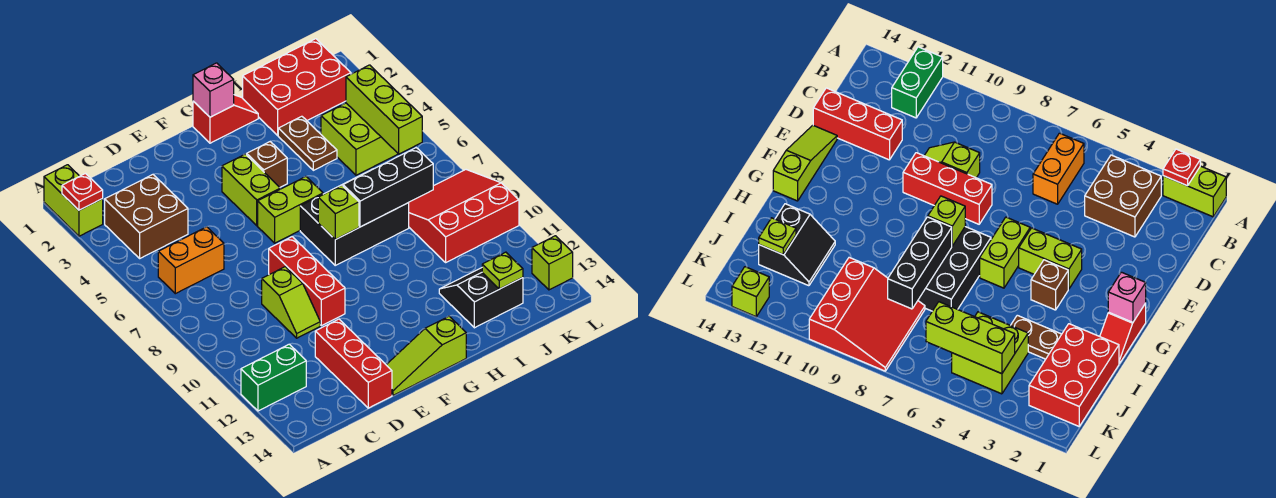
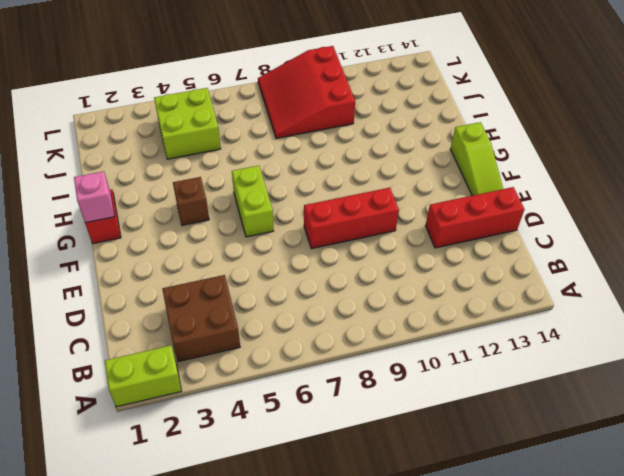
none -> green 1x2 brick [241,344,306,411]
none -> orange 1x2 brick [158,227,224,294]
none -> lime 1x2 slope [262,267,320,338]

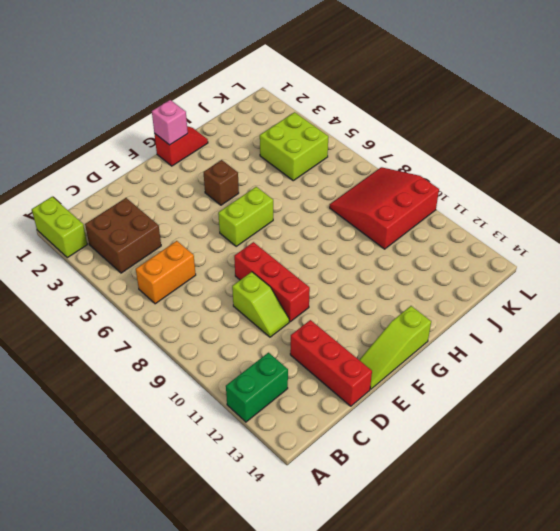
none -> lime 1x2 brick [222,154,280,226]
none -> black 2x3 brick [300,170,409,265]
none -> red 2x3 brick [243,39,351,135]

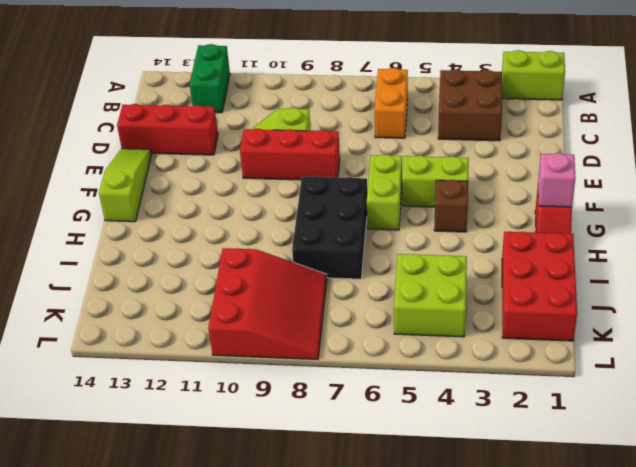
none -> brown 1x2 plate [278,116,337,170]
none -> black 2x2 slope [439,268,523,328]
none -> lime 1x1 brick [532,236,573,290]

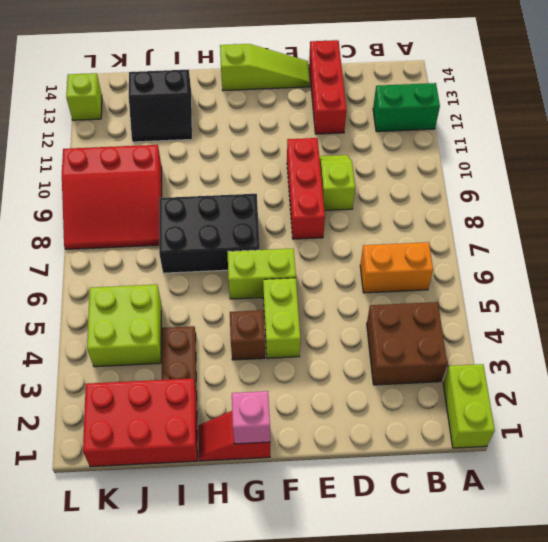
none -> red 1x1 plate [62,174,103,210]
none -> lime 1x1 brick [318,185,359,240]
none -> black 1x3 brick [343,148,433,227]

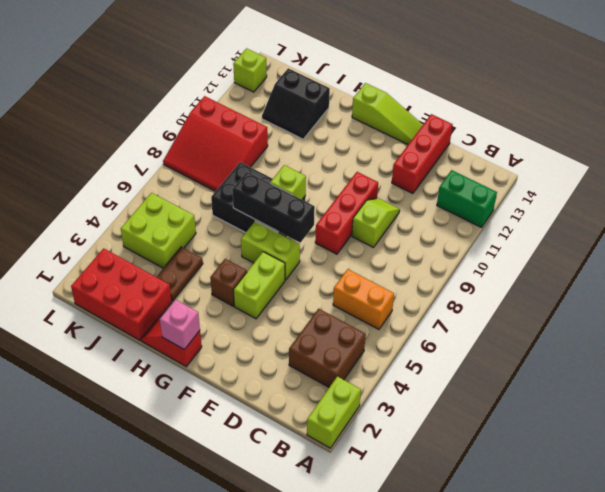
black 1x3 brick [232,172,315,243] -> black 1x3 brick moved to [343,148,433,227]
none -> red 1x1 plate [62,174,103,210]
none -> lime 1x1 plate [482,252,523,289]
none -> lime 1x3 brick [346,65,422,154]

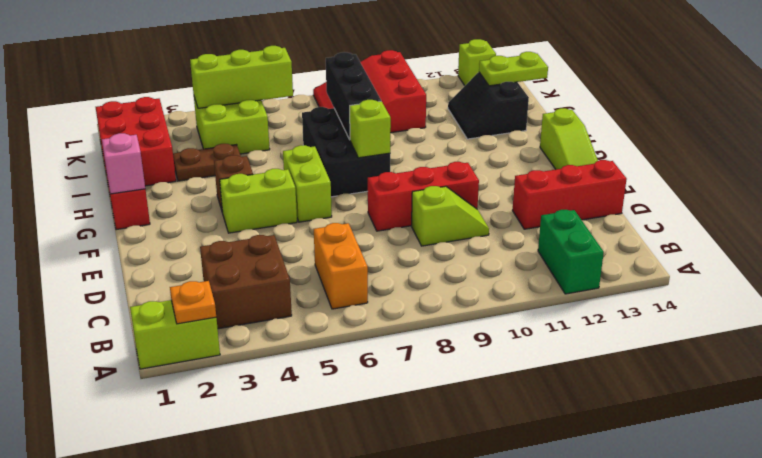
orange 1x1 plate [170,281,216,324] -> red 1x1 plate [62,174,103,210]
lime 1x2 plate [479,52,548,86] -> lime 1x1 plate [482,252,523,289]

